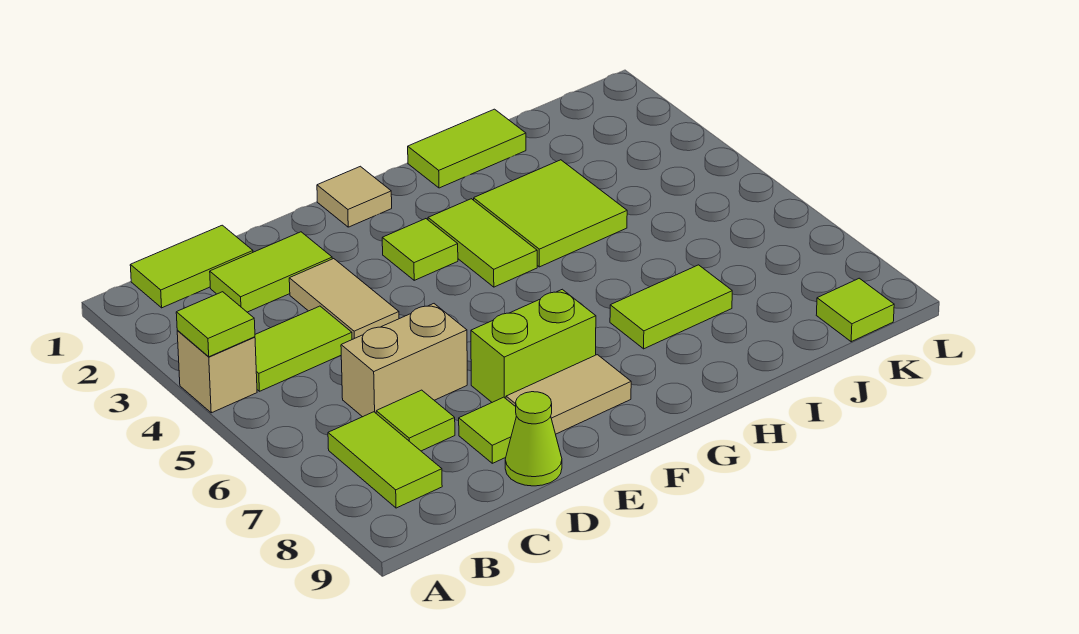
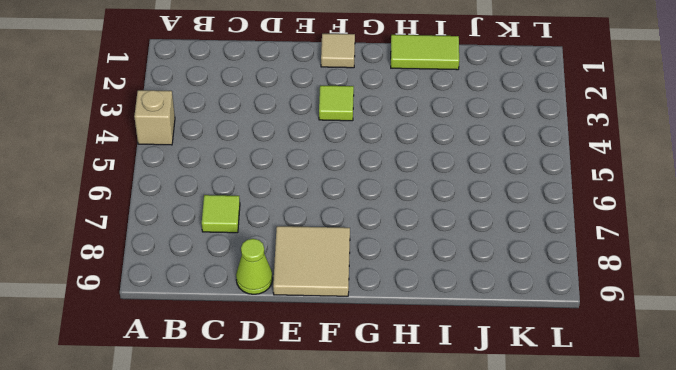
tan 2x2 tile [273,226,350,296] -> tan 1x2 tile [506,355,631,434]
none -> lime 1x2 tile [130,225,253,308]
none -> lime 1x2 tile [255,306,352,391]
none -> lime 1x2 tile [328,412,442,508]

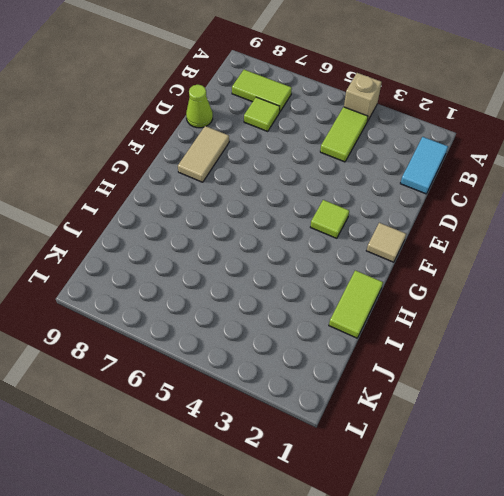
cyan 1x2 tile [400,137,448,194] -> lime 1x2 tile [130,225,253,308]
none -> lime 1x2 tile [210,232,332,312]
none -> tan 1x2 brick [341,304,467,417]
none -> tan 1x2 tile [289,259,399,339]

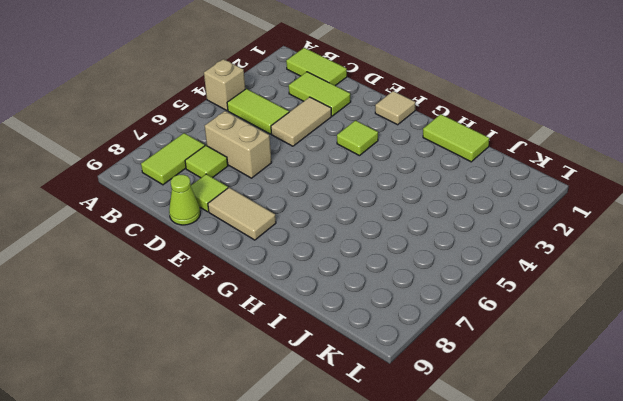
none -> lime 1x2 brick [471,289,596,402]
none -> lime 1x2 tile [428,199,537,287]
none -> lime 2x2 tile [474,160,627,267]

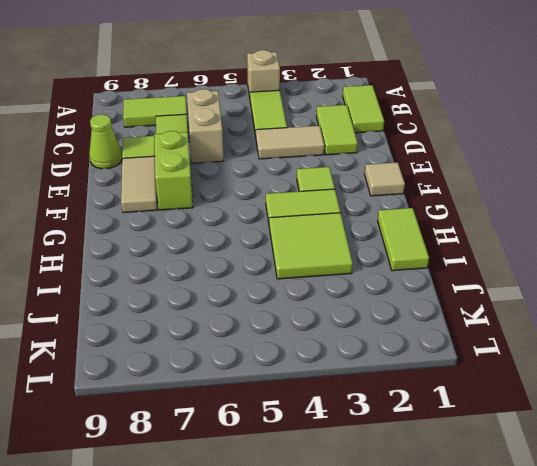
none -> lime 1x2 tile [610,265,732,349]
none -> lime 1x1 tile [816,278,894,342]
none -> lime 1x1 tile [176,292,255,357]

